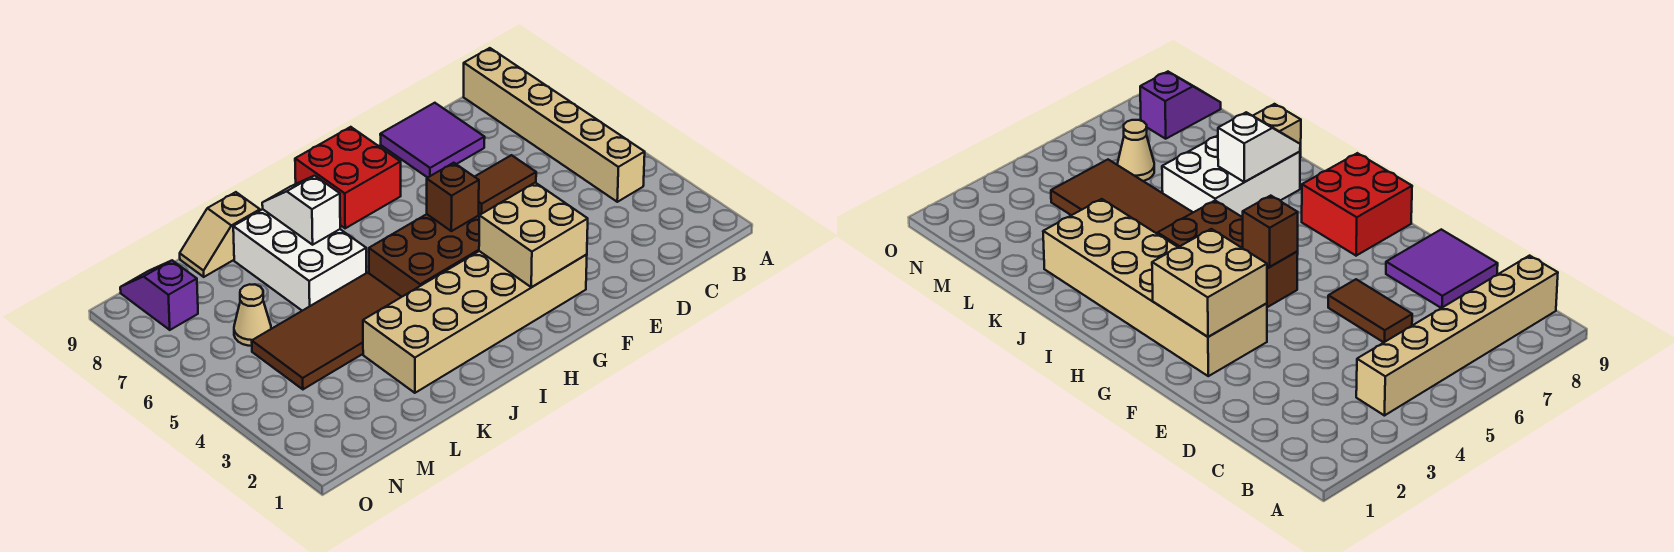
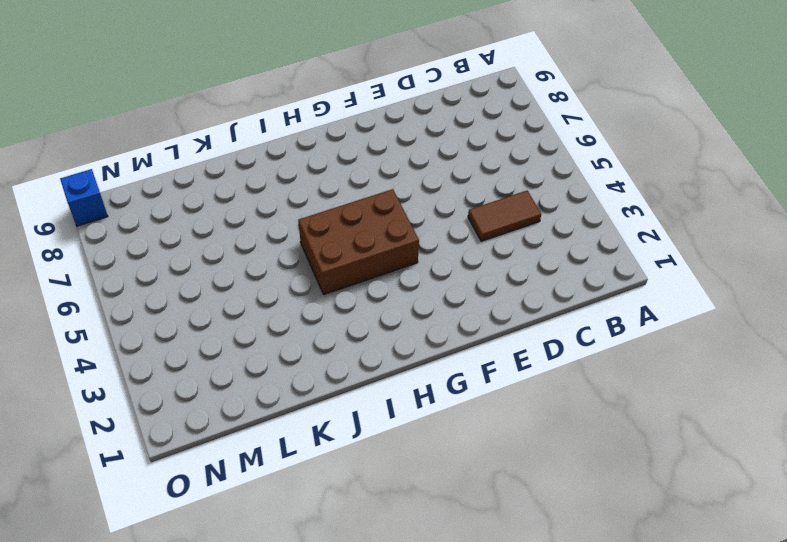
brown 1x2 tile [468,191,541,241] -> brown 1x2 tile moved to [475,155,536,214]
blue 1x1 brick [60,169,108,226] -> none
none -> tan 1x6 brick [464,48,645,202]
none -> purple 2x2 tile [380,103,485,178]
none -> tan 2x6 brick [363,251,587,393]

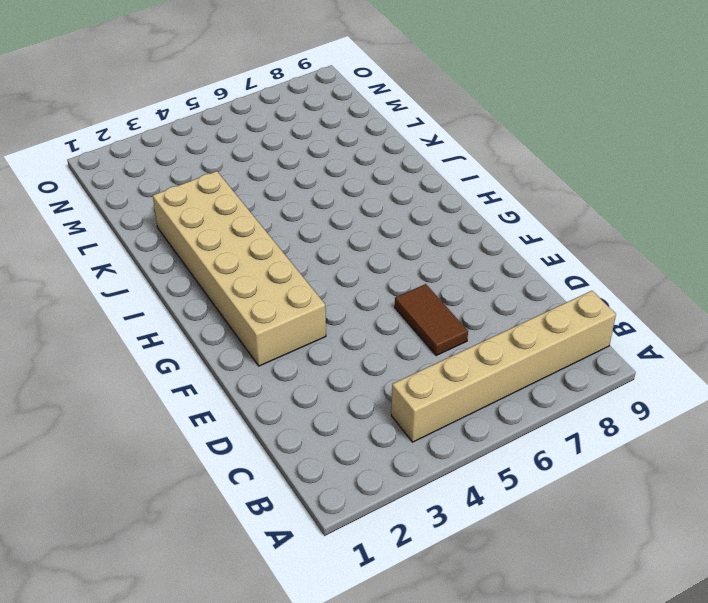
none -> purple 2x2 tile [380,103,485,178]
none -> brown 2x3 brick [369,214,479,297]
none -> red 2x2 brick [295,127,401,228]

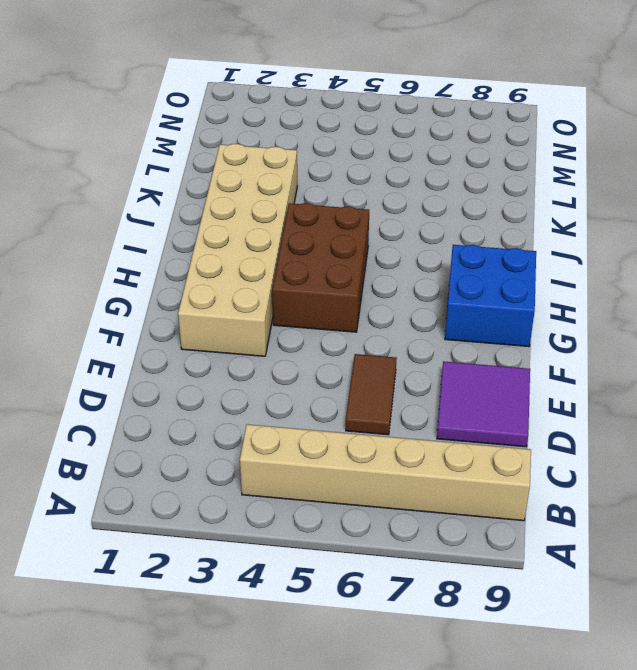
blue 2x2 brick [445,245,536,347] -> red 2x2 brick [295,127,401,228]
none -> brown 2x4 tile [252,273,401,389]
none -> white 2x3 brick [233,209,366,311]
none -> tan 1x2 slope [180,192,260,277]

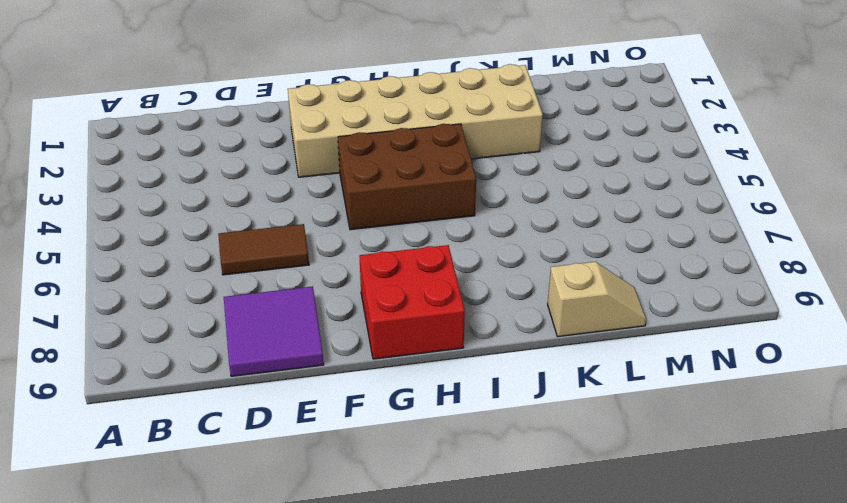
none -> tan 1x6 brick [464,48,645,202]
none -> brown 2x4 tile [252,273,401,389]
none -> white 2x3 brick [233,209,366,311]

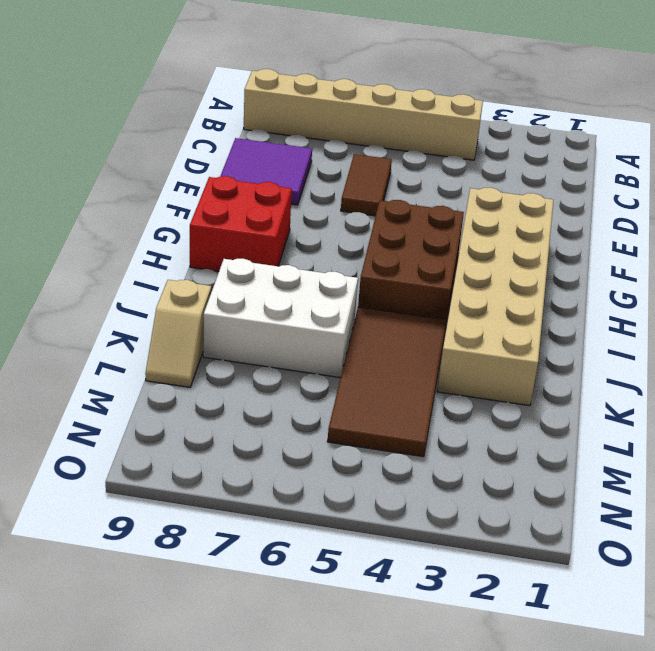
none -> tan 1x1 cone [234,284,271,346]
none -> purple 1x2 slope [120,260,198,330]
none -> tan 2x2 brick [479,183,588,287]

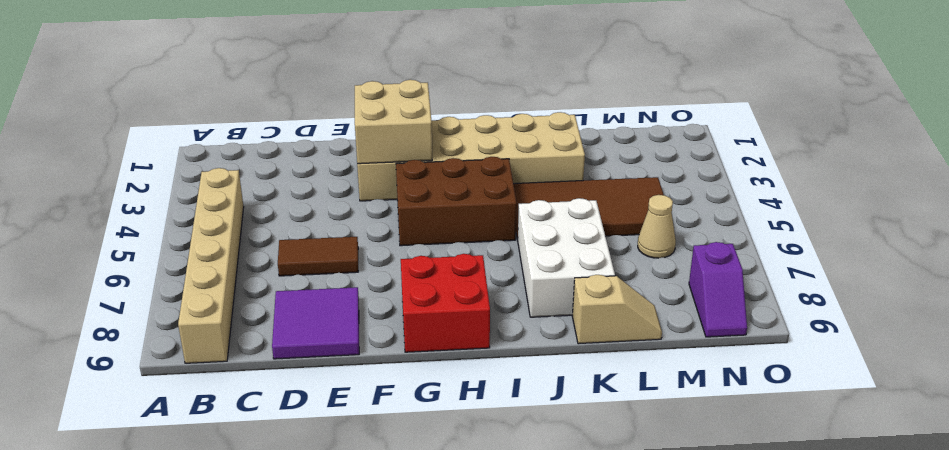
none -> brown 1x1 brick [427,163,479,231]
none -> white 1x2 slope [262,176,340,245]

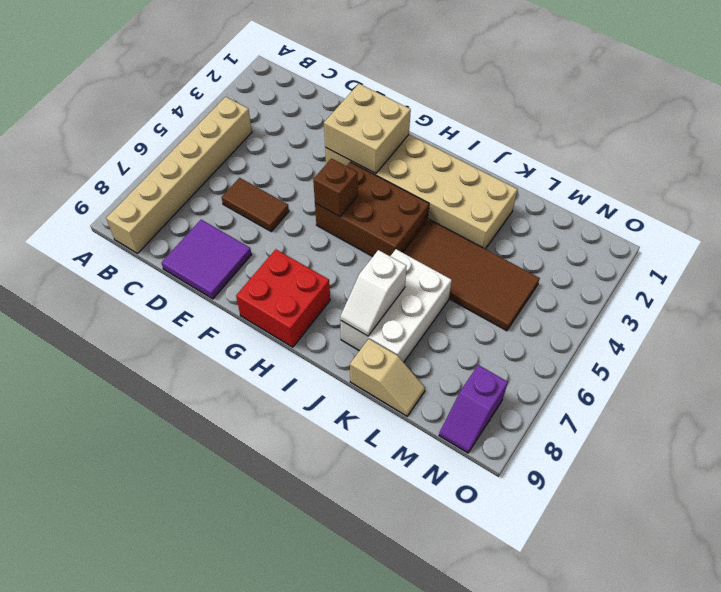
none -> tan 1x1 cone [234,284,271,346]

